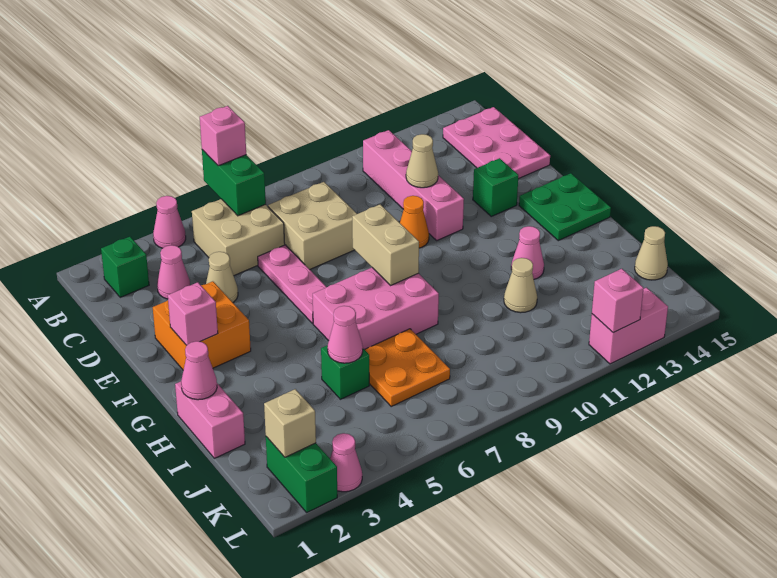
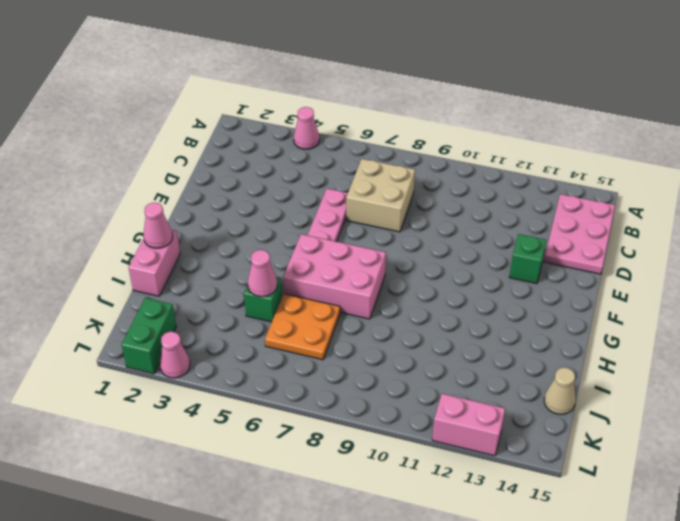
none -> green 1x1 brick [101,237,149,297]
none -> tan 2x2 brick [192,199,285,276]
none -> pink 1x4 brick [363,130,464,240]
none -> pink 1x1 cone [157,245,190,299]

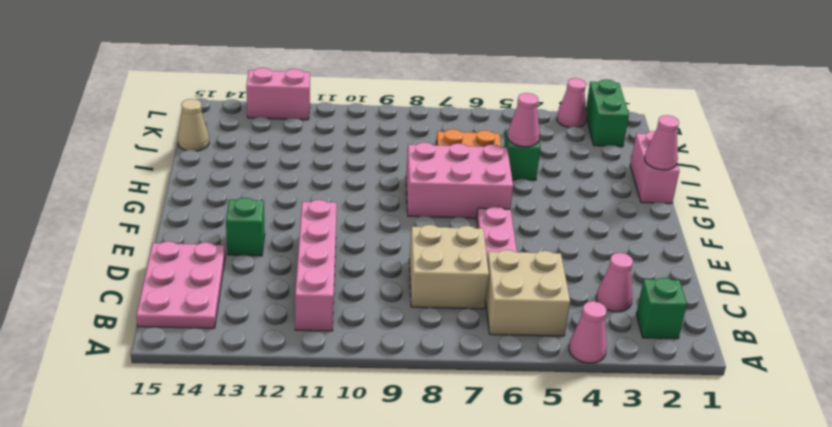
none -> tan 1x1 cone [206,252,238,302]
none -> orange 2x2 brick [153,281,251,370]
none -> orange 1x1 cone [400,196,429,248]
none -> green 2x2 plate [519,173,611,241]

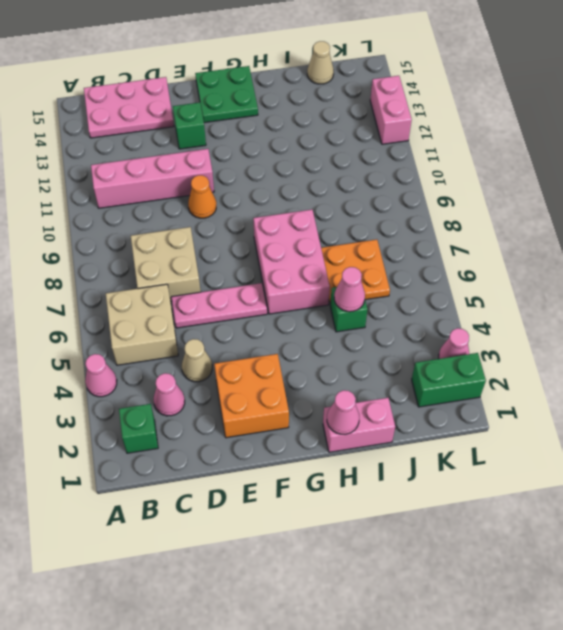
none -> pink 1x1 cone [511,226,544,279]
none -> tan 1x1 cone [504,258,537,313]
none -> green 1x2 brick [202,150,266,216]
none -> tan 1x1 cone [406,134,438,188]

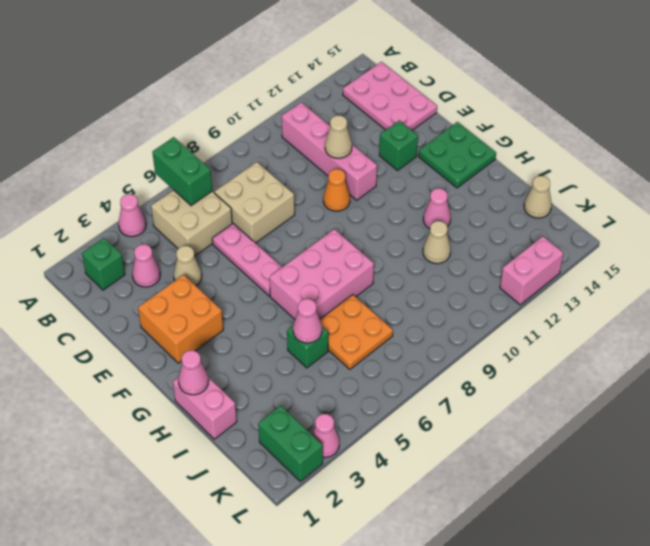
none -> pink 1x1 brick [168,282,218,345]
none -> tan 1x2 brick [352,205,419,285]
none -> tan 1x1 brick [264,389,316,457]
none -> pink 1x1 brick [592,269,644,333]

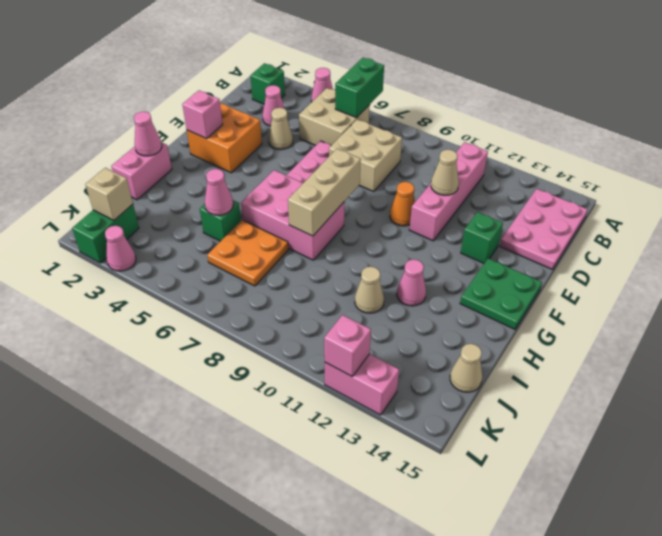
tan 1x3 brick [288,149,361,236] -> tan 1x2 brick [352,205,419,285]
none -> pink 1x1 brick [200,106,246,166]

